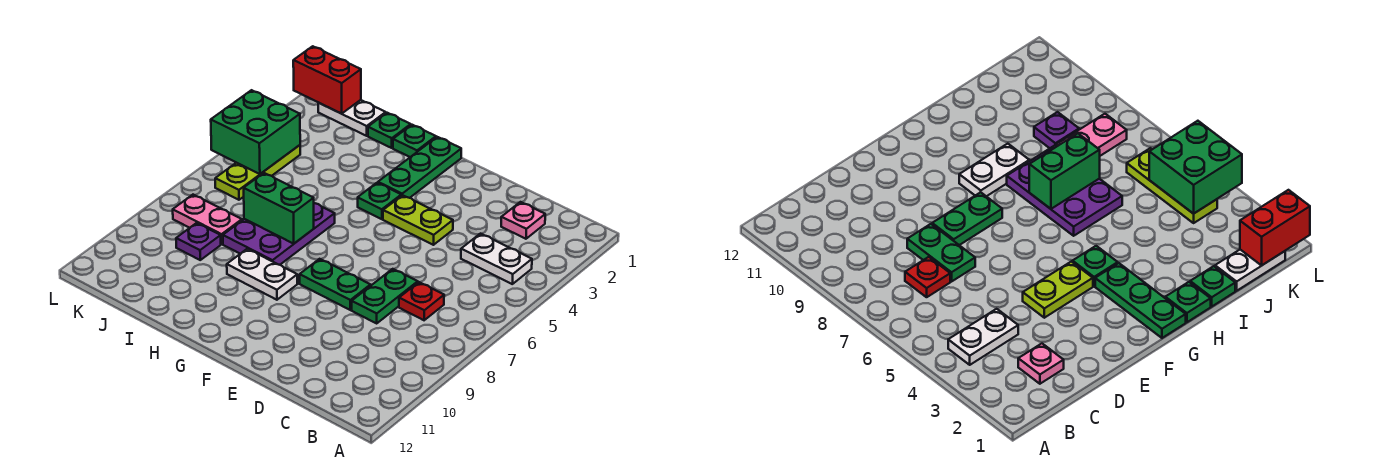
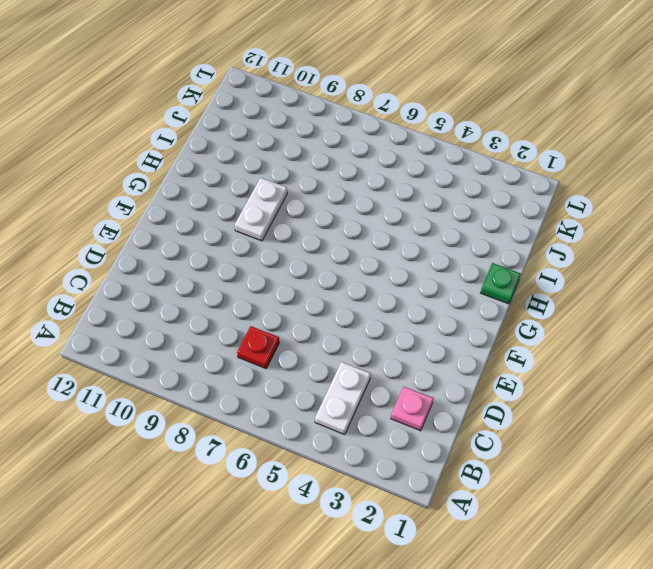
none -> green 1x2 plate [352,269,418,323]
none -> lime 1x2 plate [383,195,453,245]
none -> green 1x2 plate [300,259,371,310]

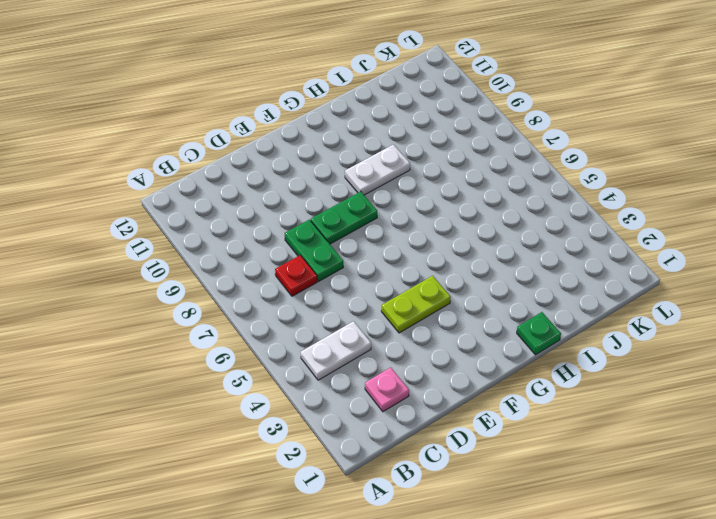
none -> green 1x3 plate [378,137,461,198]
none -> green 1x1 plate [358,183,401,219]
none -> purple 2x3 plate [223,203,335,265]

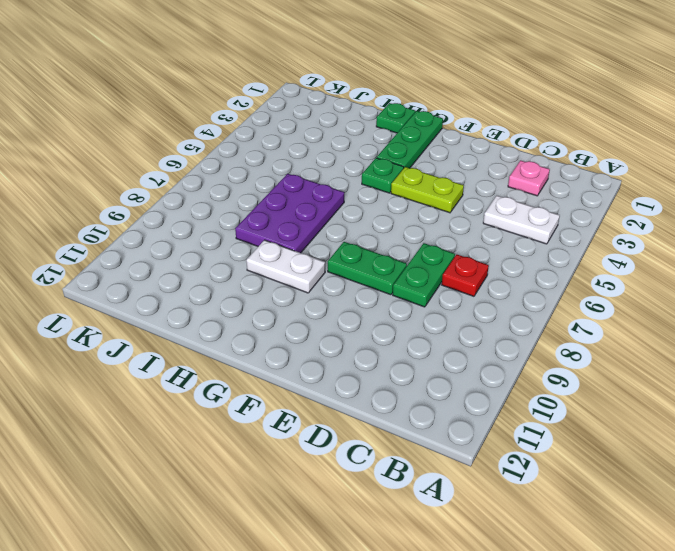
none -> green 1x1 plate [368,113,411,148]
none -> white 1x2 plate [318,100,386,136]
none -> pink 1x2 plate [173,195,242,244]

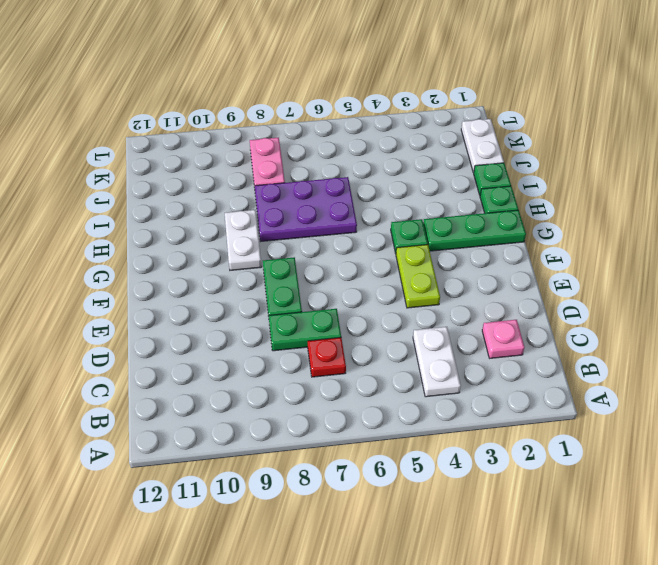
none -> purple 1x1 plate [176,223,221,260]
none -> lime 1x3 plate [215,145,300,200]
none -> green 1x2 brick [244,173,314,244]

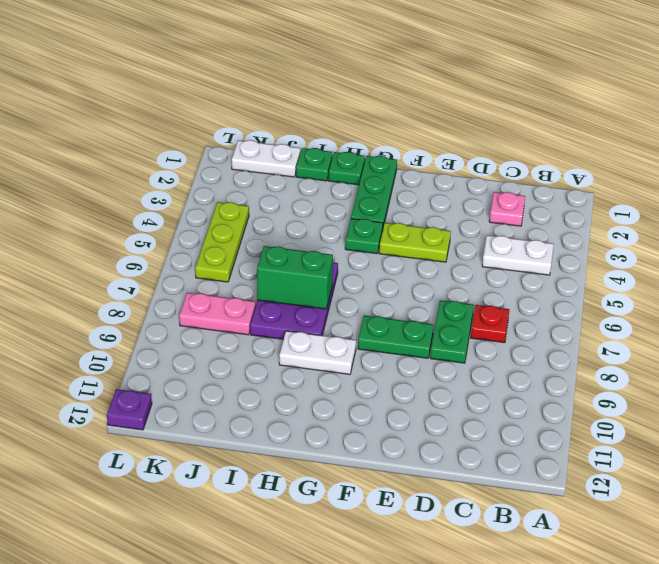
purple 1x1 plate [107,389,152,430] -> purple 1x1 plate moved to [176,223,221,260]
none -> red 1x2 brick [293,46,361,114]
none -> green 2x2 brick [211,90,300,174]

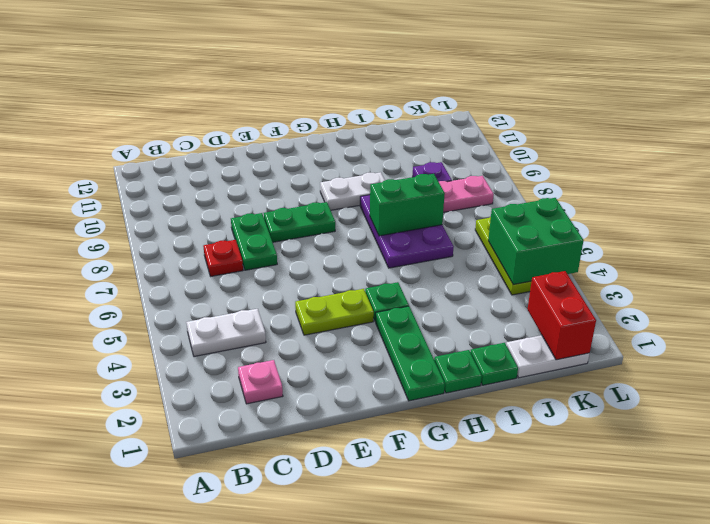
red 1x2 brick [528,271,596,360] -> red 1x2 brick turned to [293,46,361,114]

